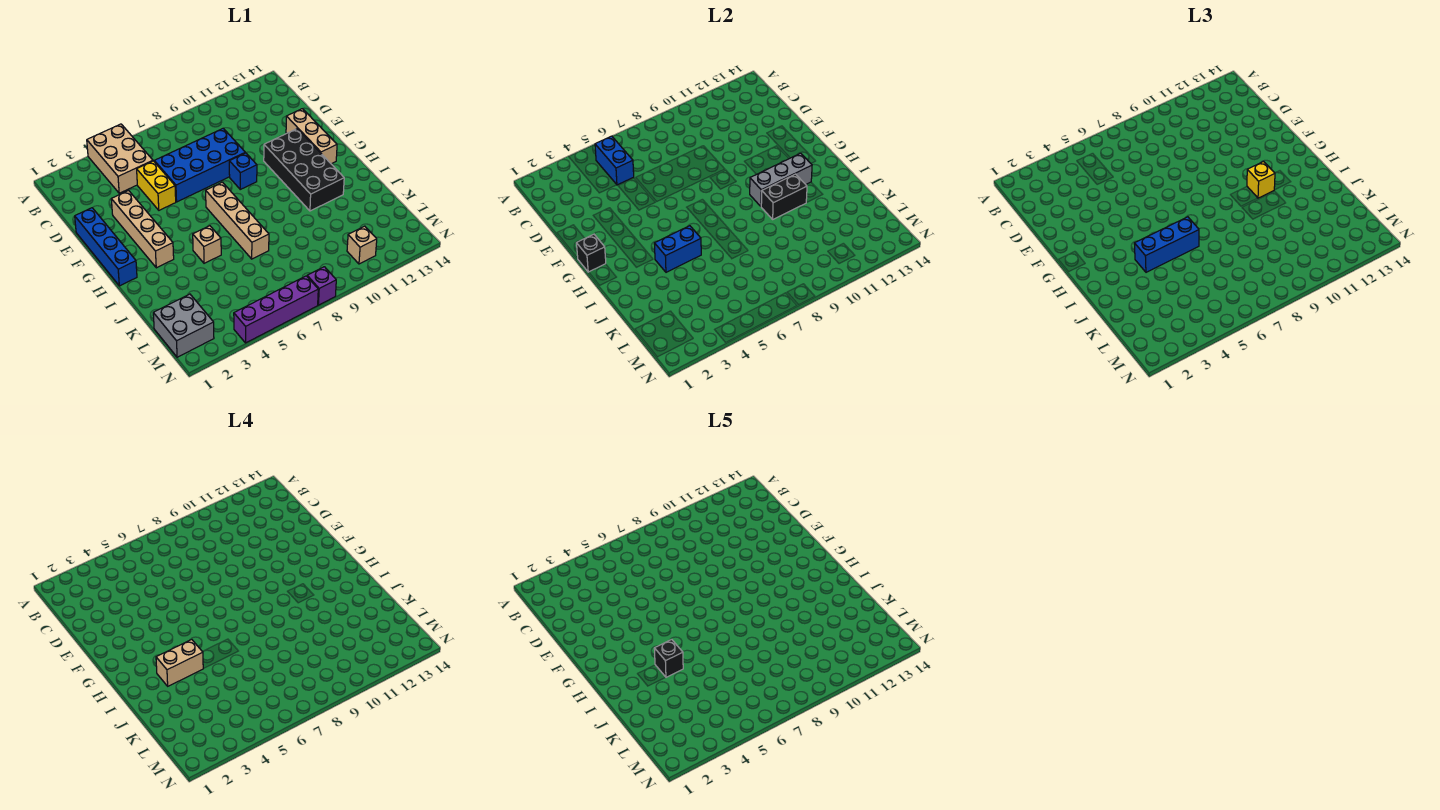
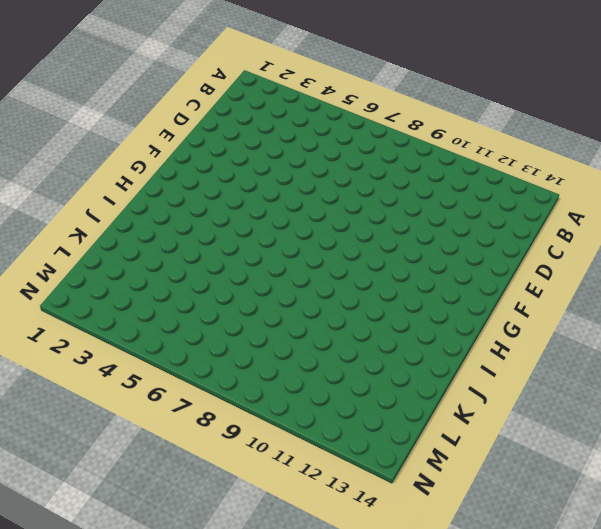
none -> tan 2x3 brick [87,124,153,193]
none -> yellow 1x2 brick [137,161,176,210]
none -> blue 2x4 brick [154,128,245,202]

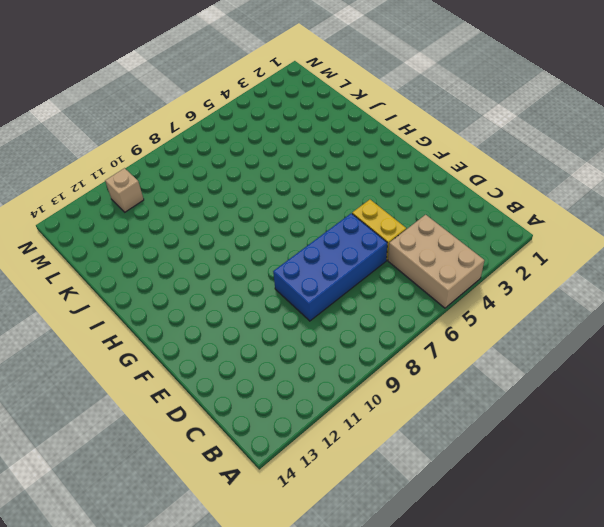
none -> blue 1x4 brick [75,208,137,286]
none -> tan 1x4 brick [111,190,174,268]
none -> tan 1x3 brick [286,109,337,164]

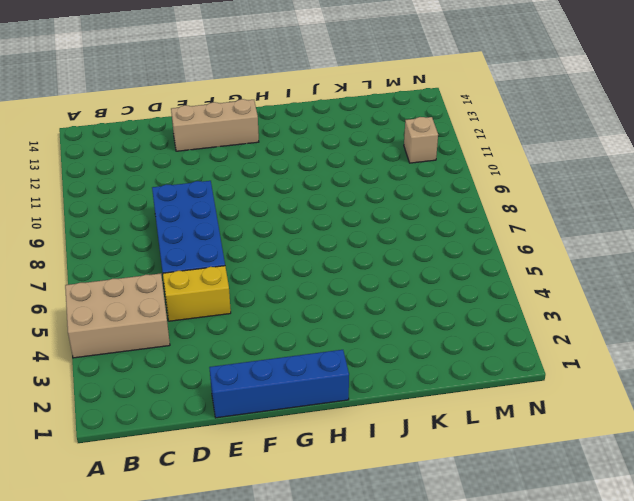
none -> tan 1x4 brick [111,190,174,268]
none -> blue 1x1 brick [229,153,257,189]
none -> black 2x4 brick [264,129,344,211]

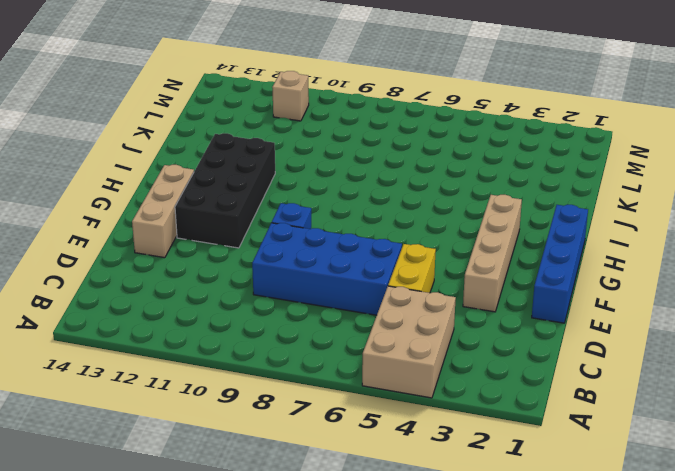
none -> tan 1x4 brick [206,182,269,259]
none -> tan 1x1 brick [193,226,221,263]
none -> grey 2x2 brick [153,294,214,357]

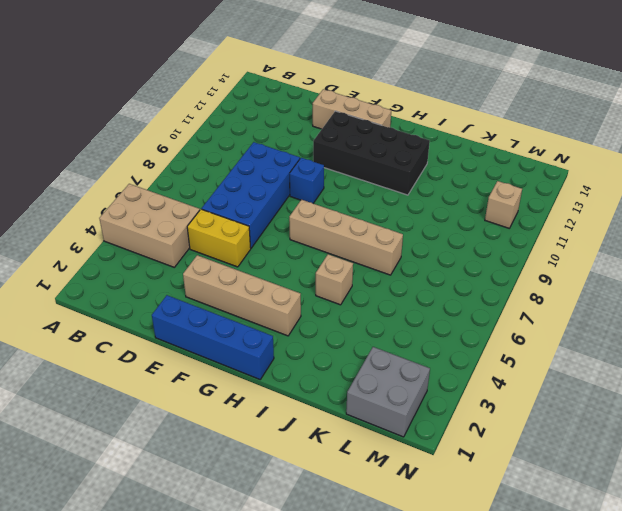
none -> purple 1x4 brick [234,276,318,343]
none -> purple 1x1 brick [307,267,336,305]
none -> blue 1x2 brick [595,136,634,185]

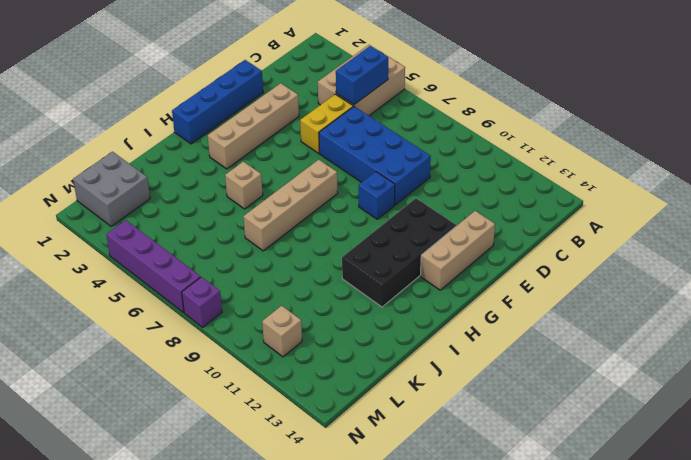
none -> black 1x1 brick [577,234,606,272]
none -> grey 1x3 brick [750,153,812,206]
none -> blue 1x2 brick [654,226,701,272]

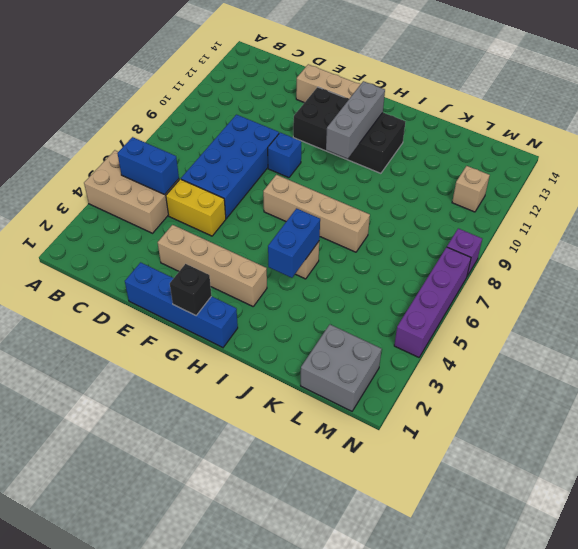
none -> black 1x2 brick [761,174,807,219]
none -> yellow 1x1 brick [1247,162,1275,198]
none -> blue 1x3 brick [1134,217,1199,272]

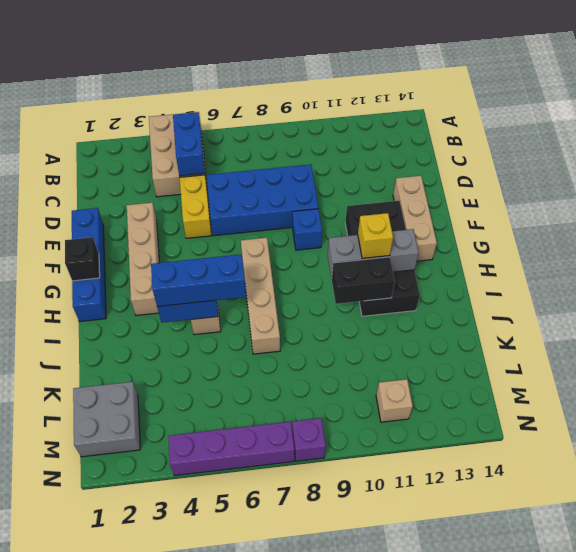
none -> tan 1x2 brick [156,640,203,686]
none -> black 1x1 brick [654,640,683,677]

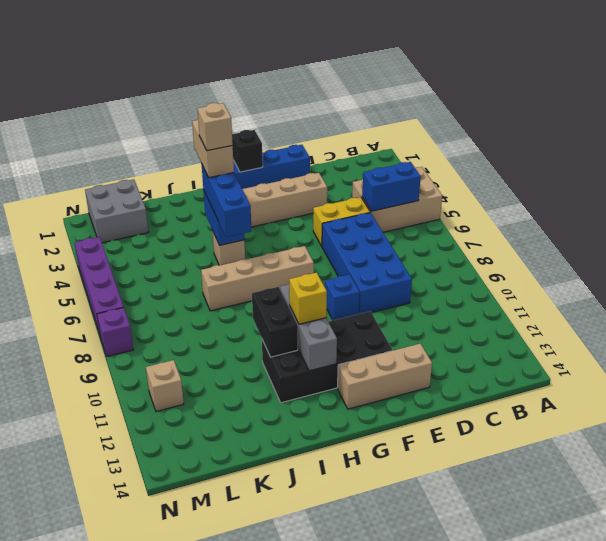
tan 1x1 brick [197,103,233,151] -> black 1x1 brick [654,640,683,677]

